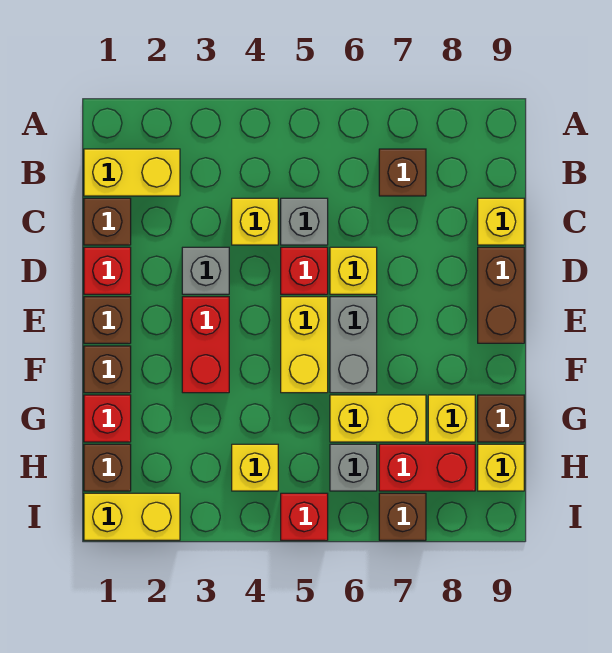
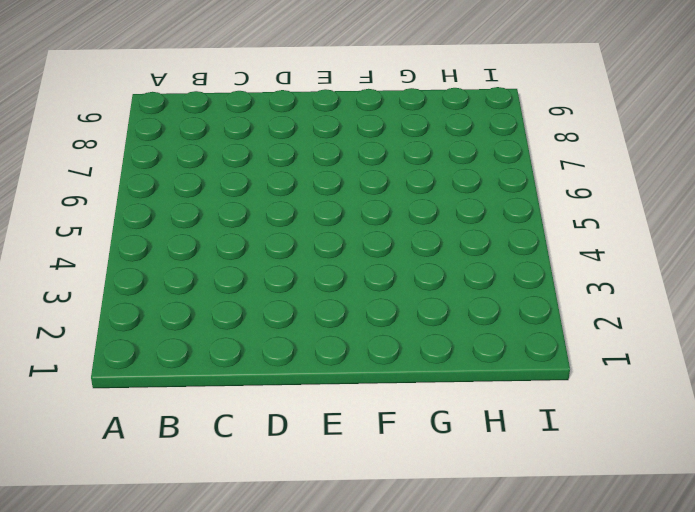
none -> yellow 1x2 brick [84,149,180,196]
none -> brown 1x1 brick [379,149,426,196]
none -> brown 1x1 brick [84,198,131,245]

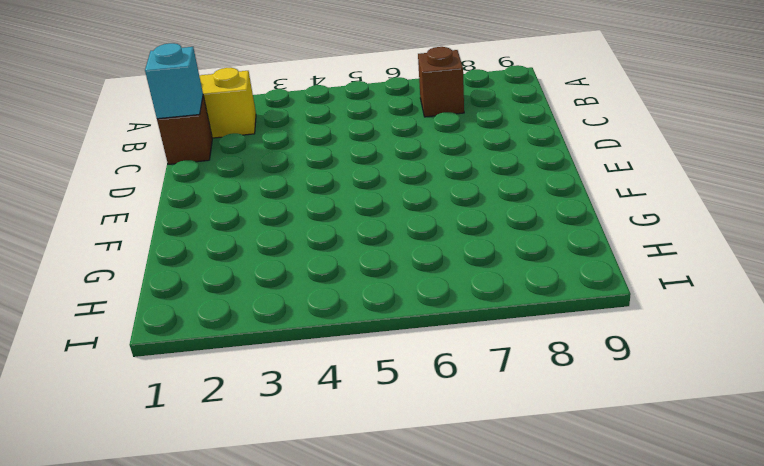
cyan 1x1 brick [145,43,203,119] -> none
none -> yellow 1x1 brick [232,198,278,245]
none -> grey 1x1 brick [281,198,328,245]
none -> yellow 1x1 brick [478,198,524,245]

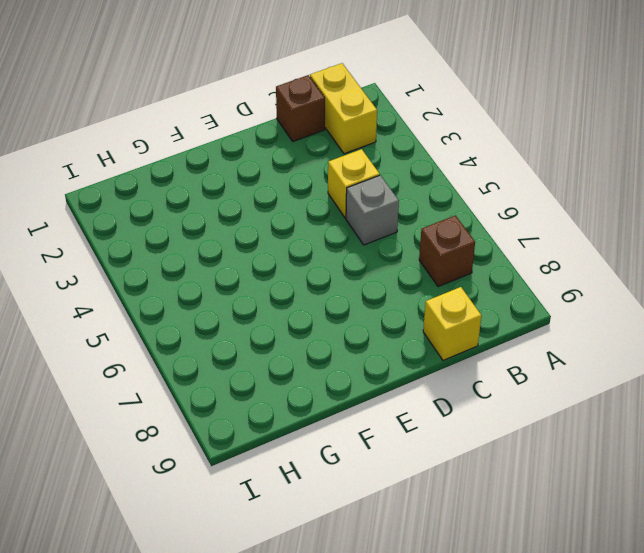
none -> red 1x1 brick [84,247,131,294]
none -> grey 1x1 brick [182,247,229,294]
none -> red 1x1 brick [281,247,328,294]

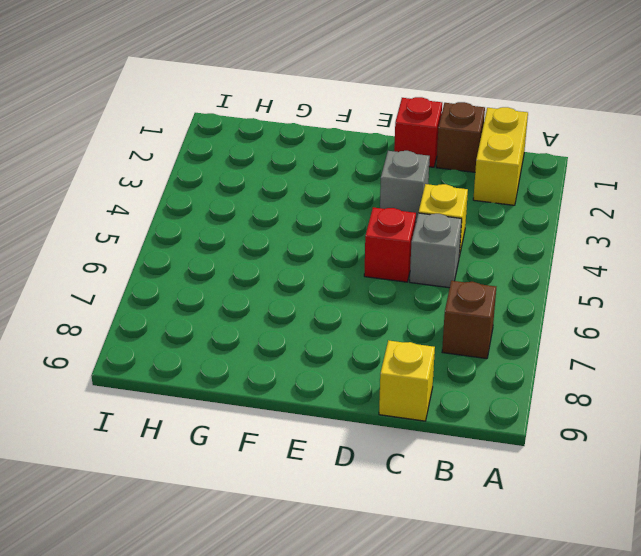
none -> yellow 1x1 brick [330,247,377,294]
none -> brown 1x2 brick [478,247,524,343]
none -> brown 1x1 brick [84,297,131,343]

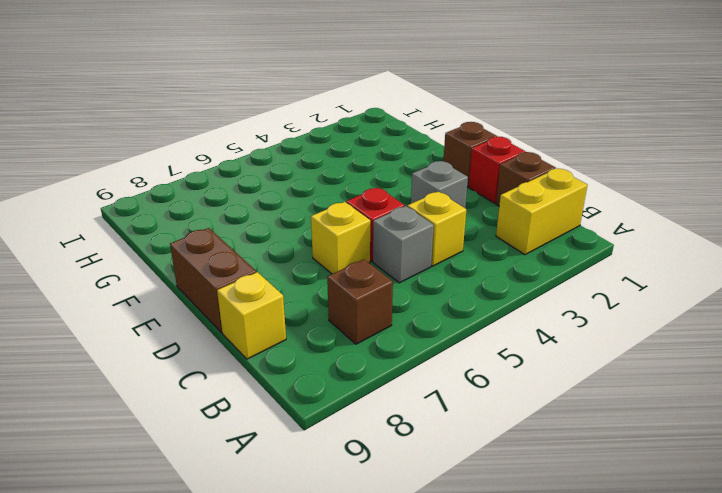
none -> red 1x2 brick [182,297,229,393]
none -> yellow 1x2 brick [281,297,328,393]
none -> grey 1x2 brick [330,297,377,393]

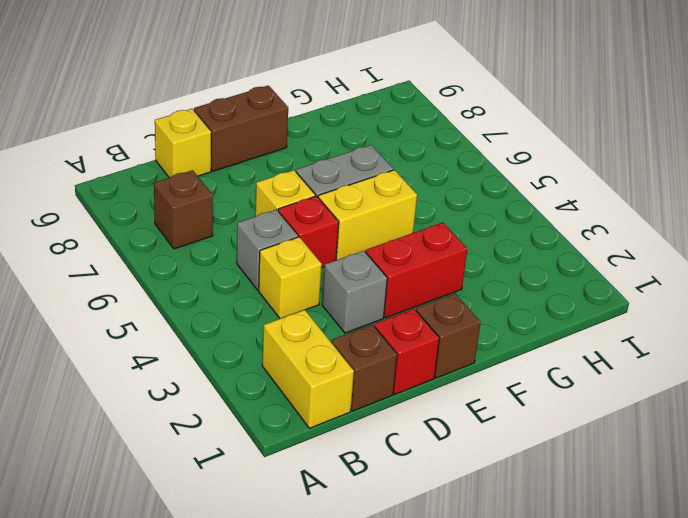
none -> brown 1x1 brick [84,346,131,393]
none -> red 1x1 brick [84,395,131,442]
none -> yellow 1x2 brick [330,395,426,442]

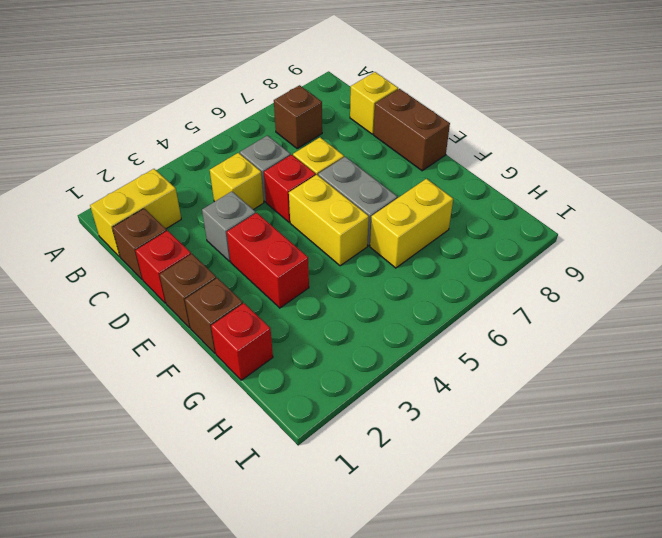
none -> yellow 1x1 brick [428,395,475,442]
none -> brown 1x1 brick [478,395,524,442]
none -> brown 1x1 brick [84,444,131,491]

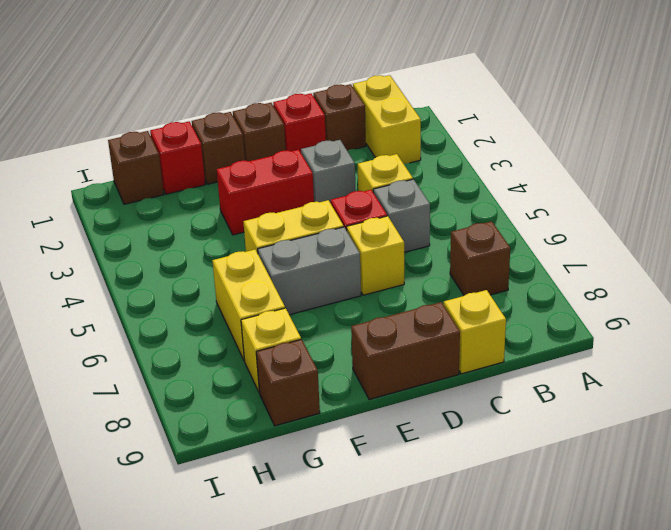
none -> yellow 1x1 brick [232,444,278,491]
none -> grey 1x1 brick [330,444,377,491]
none -> red 1x2 brick [379,444,475,491]

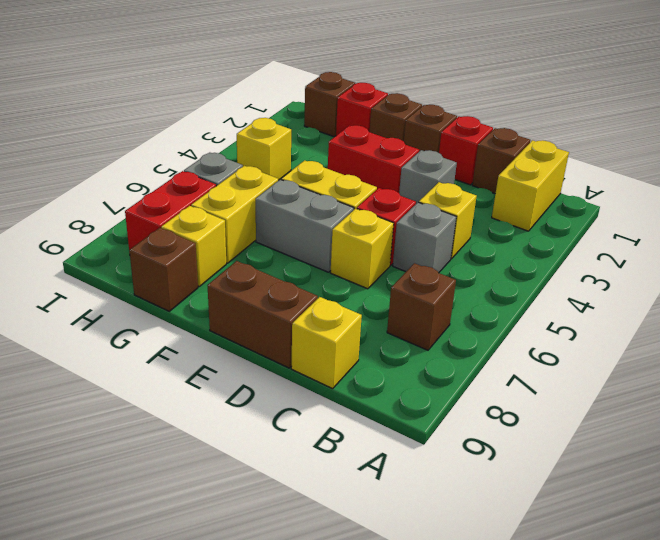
none -> yellow 1x1 brick [478,444,524,491]
none -> yellow 1x2 brick [84,493,180,540]
none -> red 1x1 brick [281,493,328,540]

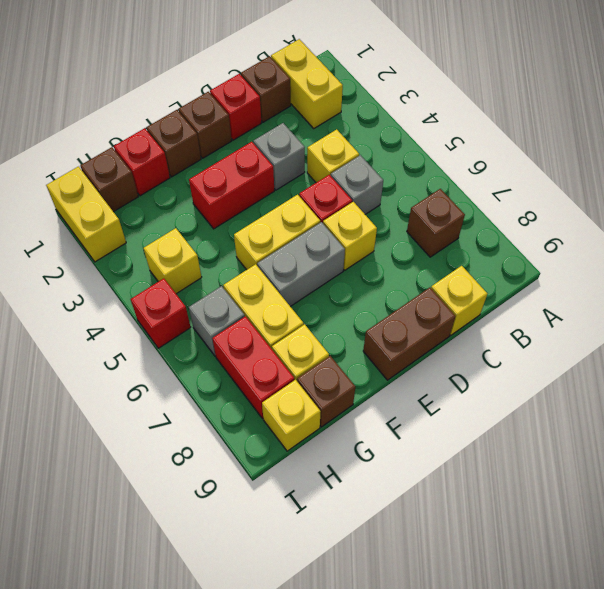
none -> brown 1x1 brick [379,493,426,540]

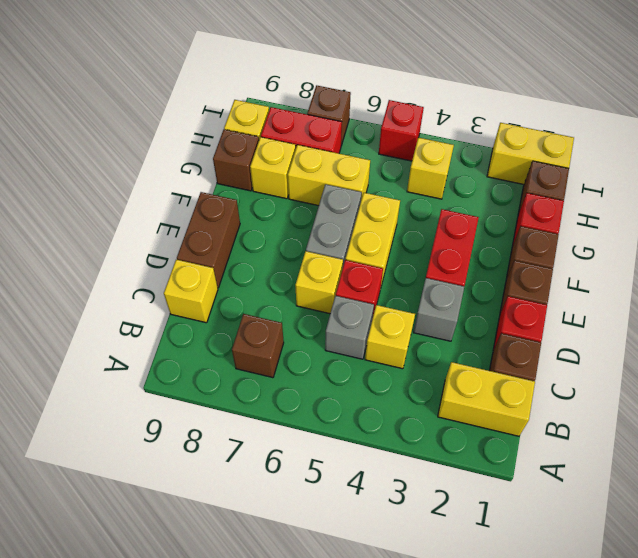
none -> grey 1x1 brick [330,444,377,491]

